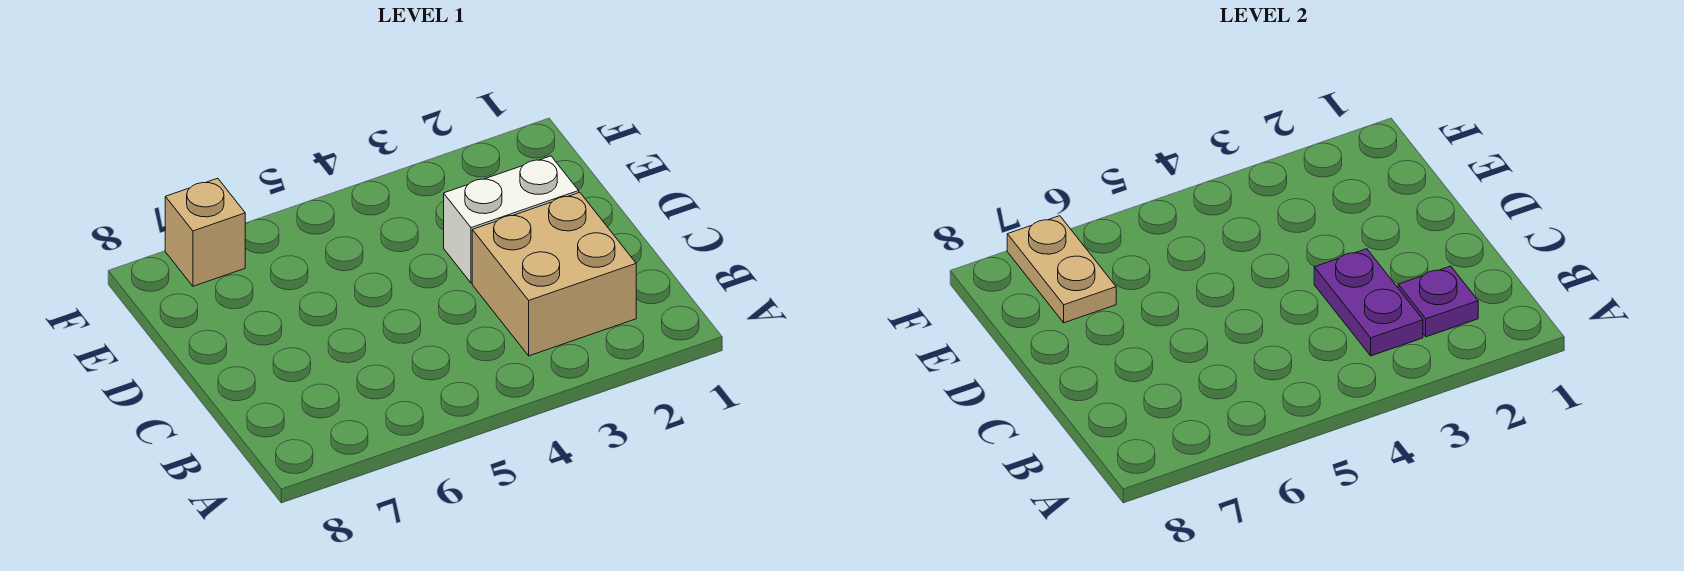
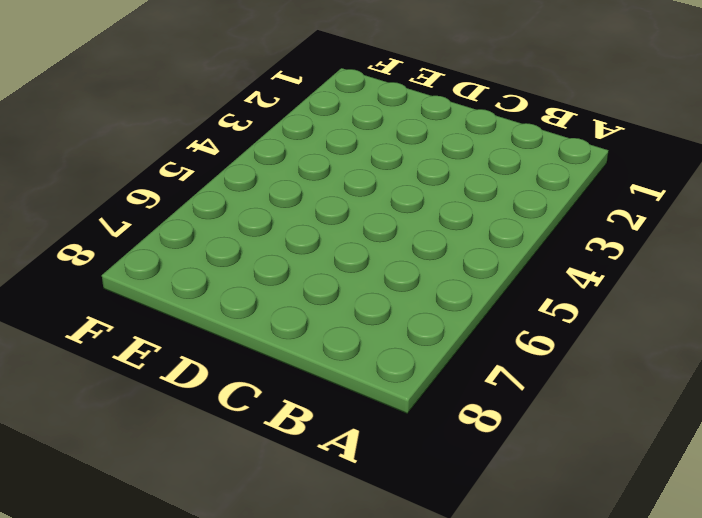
none -> tan 2x2 brick [472,192,636,356]
none -> white 1x2 brick [444,156,579,283]

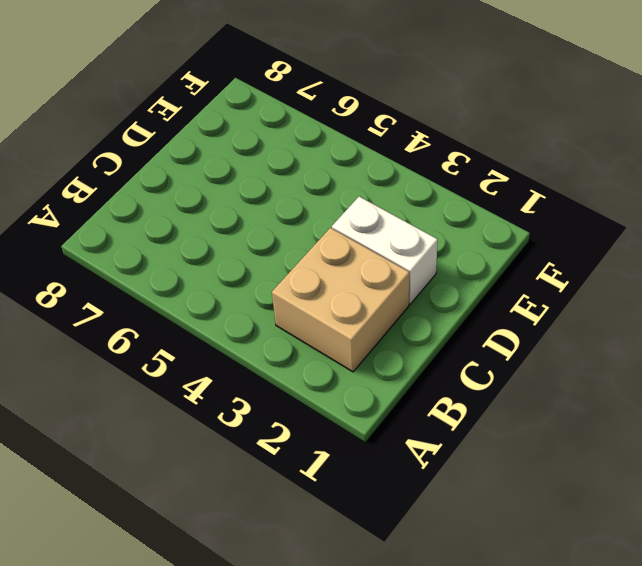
none -> tan 1x1 brick [165,178,245,286]
none -> purple 1x1 plate [1398,266,1478,337]

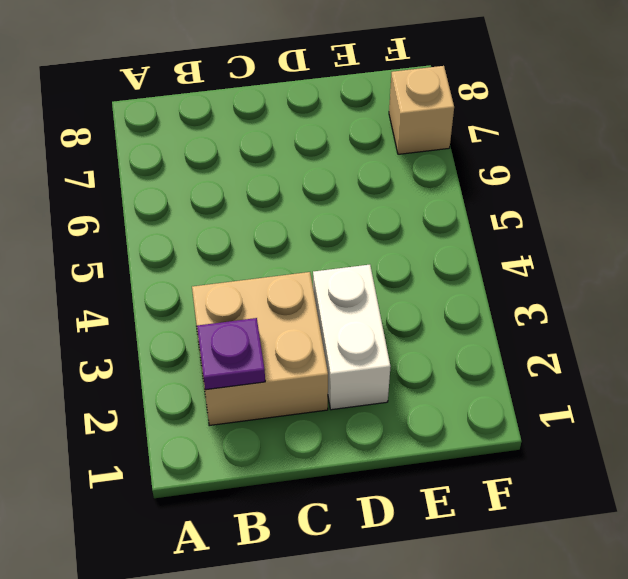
none -> purple 1x2 plate [1314,249,1423,356]
none -> tan 1x2 plate [1007,216,1116,323]

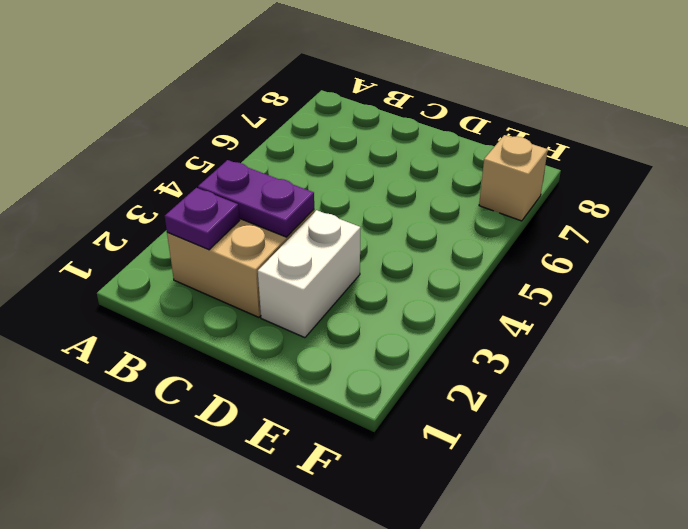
none -> tan 1x2 plate [1007,216,1116,323]

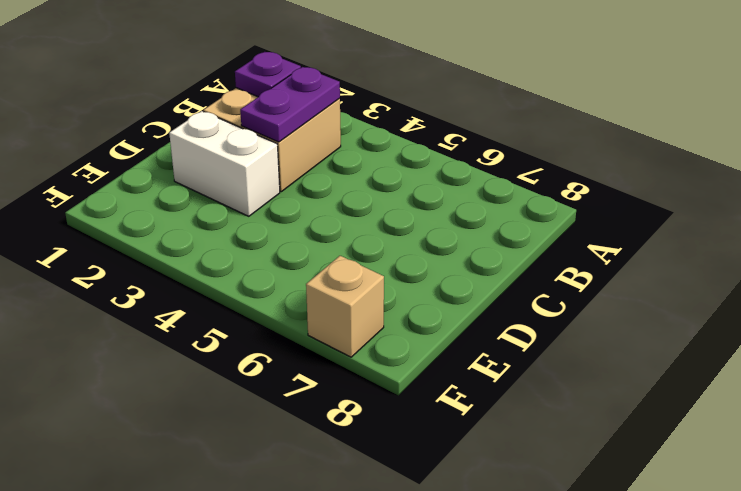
none -> tan 1x2 plate [1007,216,1116,323]

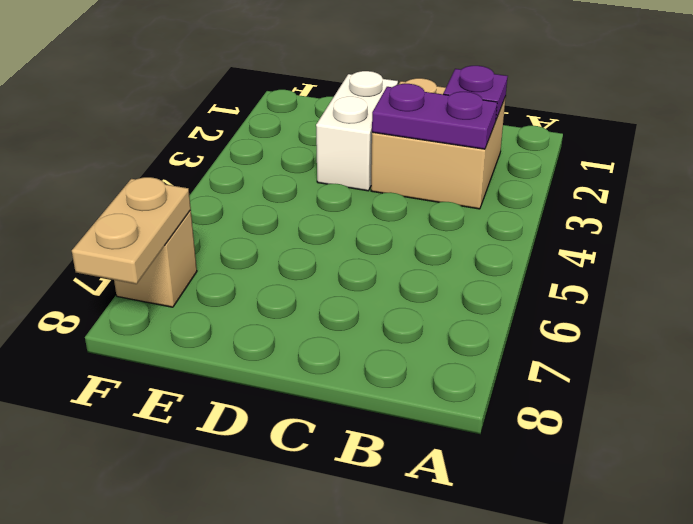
tan 1x2 plate [72,177,191,284] -> tan 1x2 plate turned to [1007,216,1116,323]

